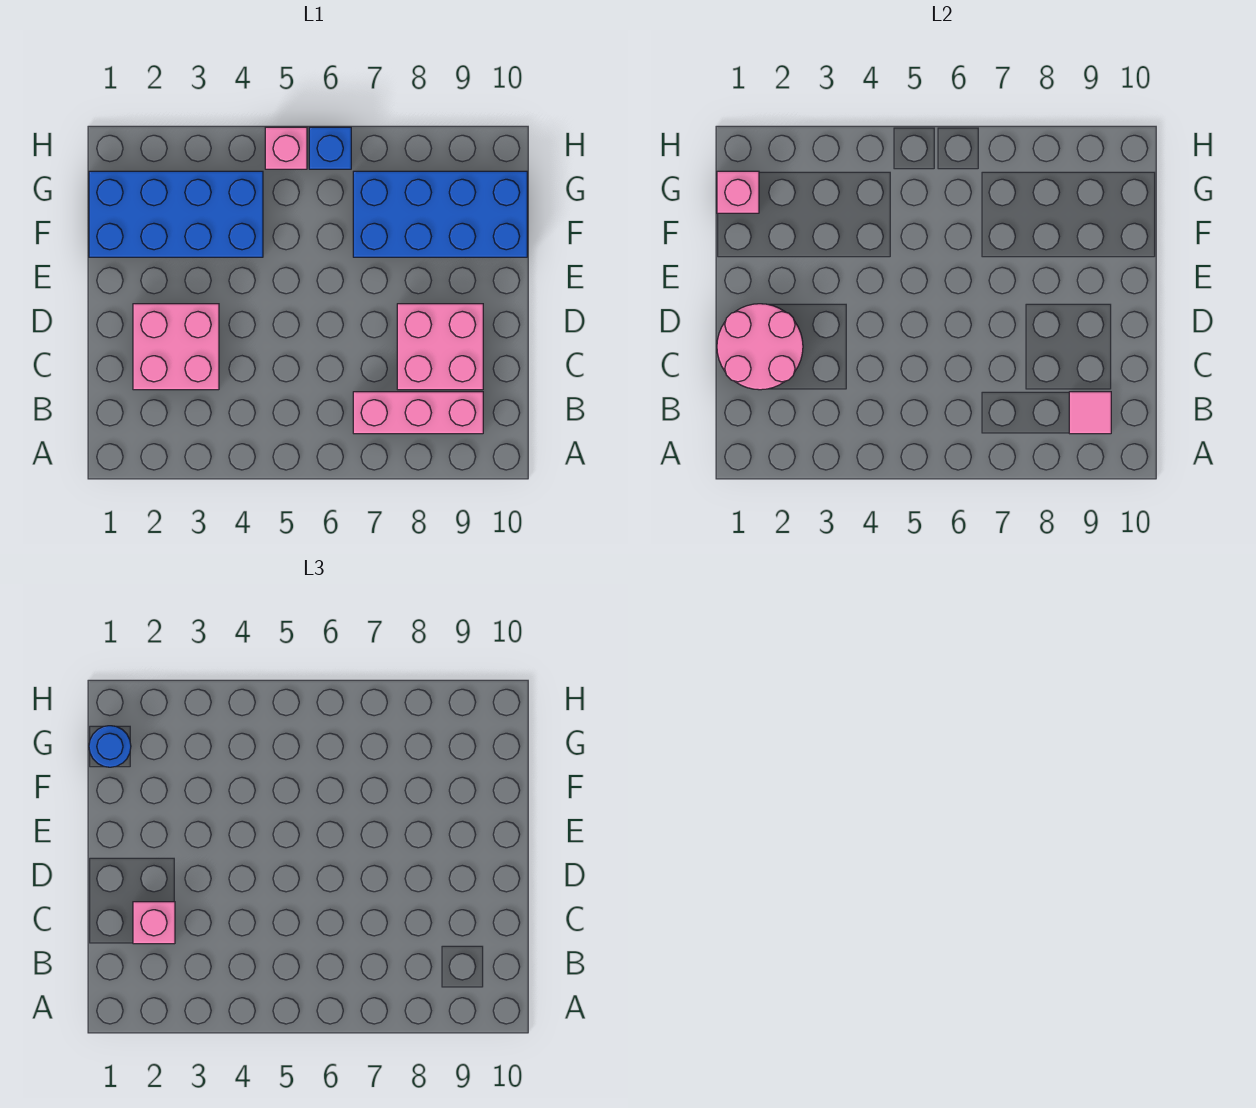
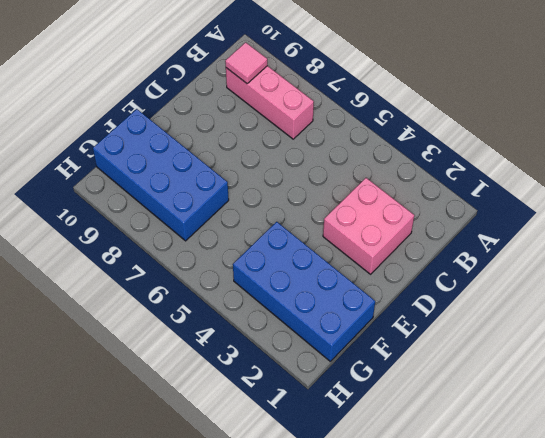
none -> pink 2x2 brick [397,304,483,390]
none -> pink 1x1 brick [265,127,307,169]
none -> blue 1x1 brick [309,127,351,169]

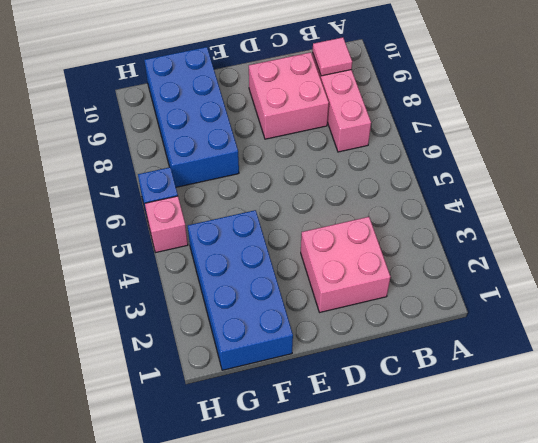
none -> pink 2x2 round brick [717,304,803,390]
none -> pink 1x1 brick [717,171,759,213]
none -> pink 1x1 brick [133,902,175,944]

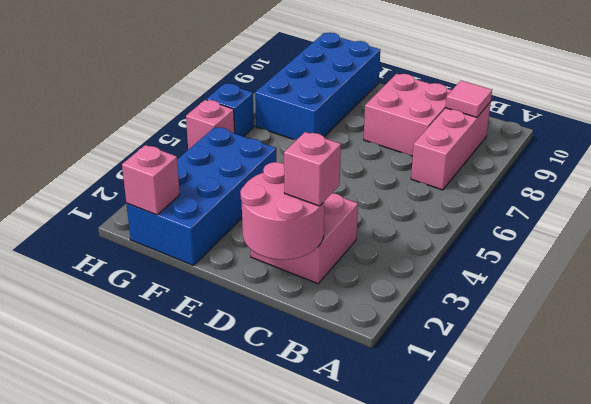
none -> blue 1x1 round brick [89,726,131,767]

